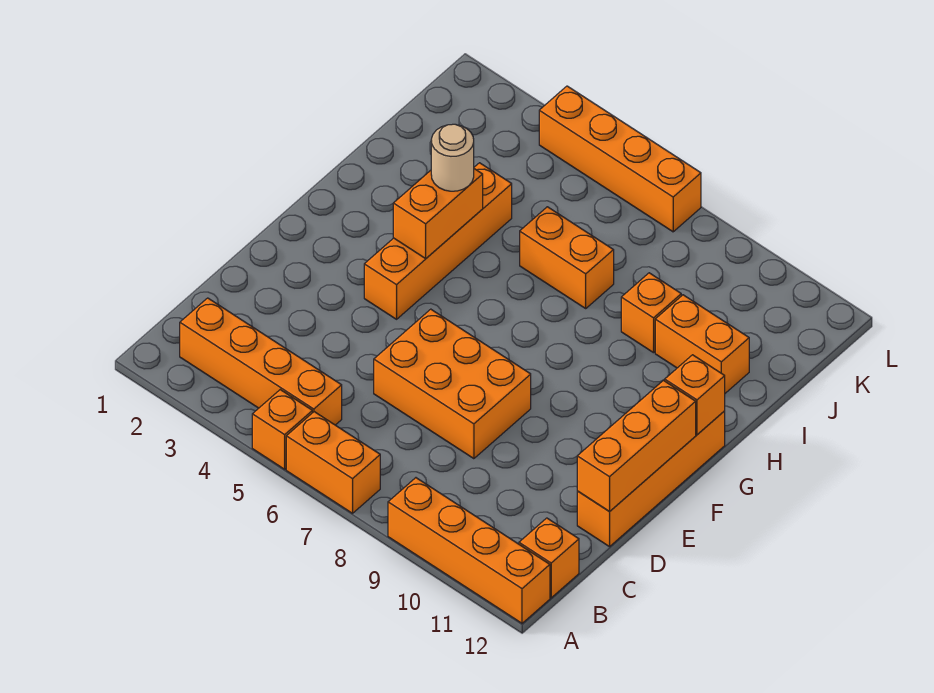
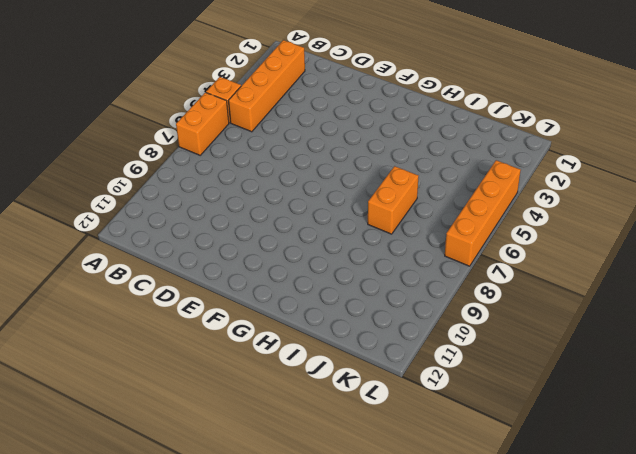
none -> orange 1x4 brick [388,478,550,623]
none -> orange 1x1 brick [519,518,579,598]
none -> orange 2x3 brick [374,309,531,459]

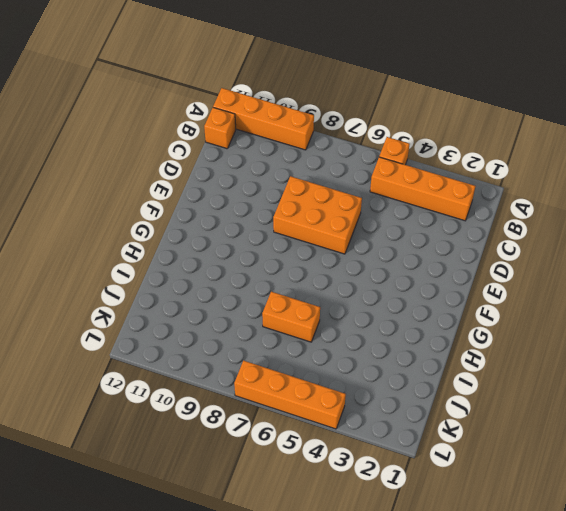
none -> orange 1x2 brick [286,412,380,513]
none -> orange 1x4 brick [577,411,725,547]
none -> orange 1x4 brick [364,163,512,319]

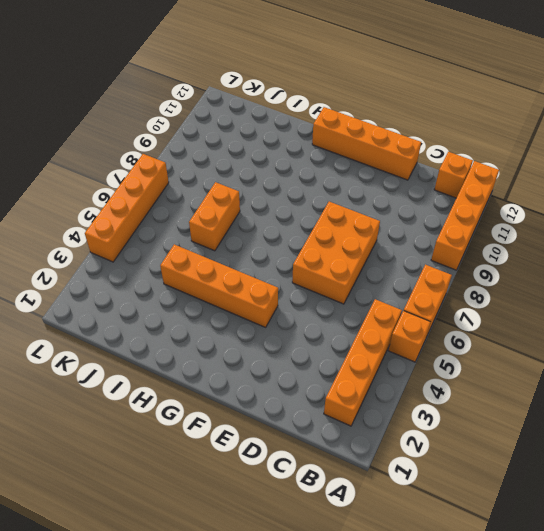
none -> orange 1x1 brick [621,273,681,353]
none -> orange 1x2 brick [655,295,749,393]
none -> orange 1x3 brick [577,380,696,512]

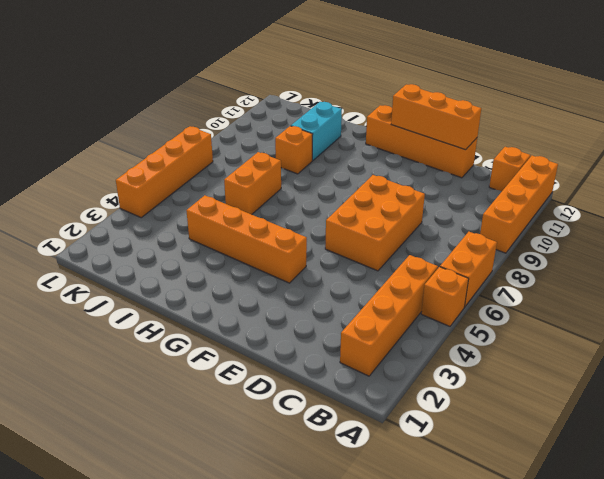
cyan 1x2 brick [291,102,342,161] -> orange 1x2 brick [655,295,749,393]
none -> orange 1x2 brick [393,169,483,258]
none -> orange 1x1 brick [665,355,725,435]
none -> tan 1x1 round brick [431,124,474,191]

